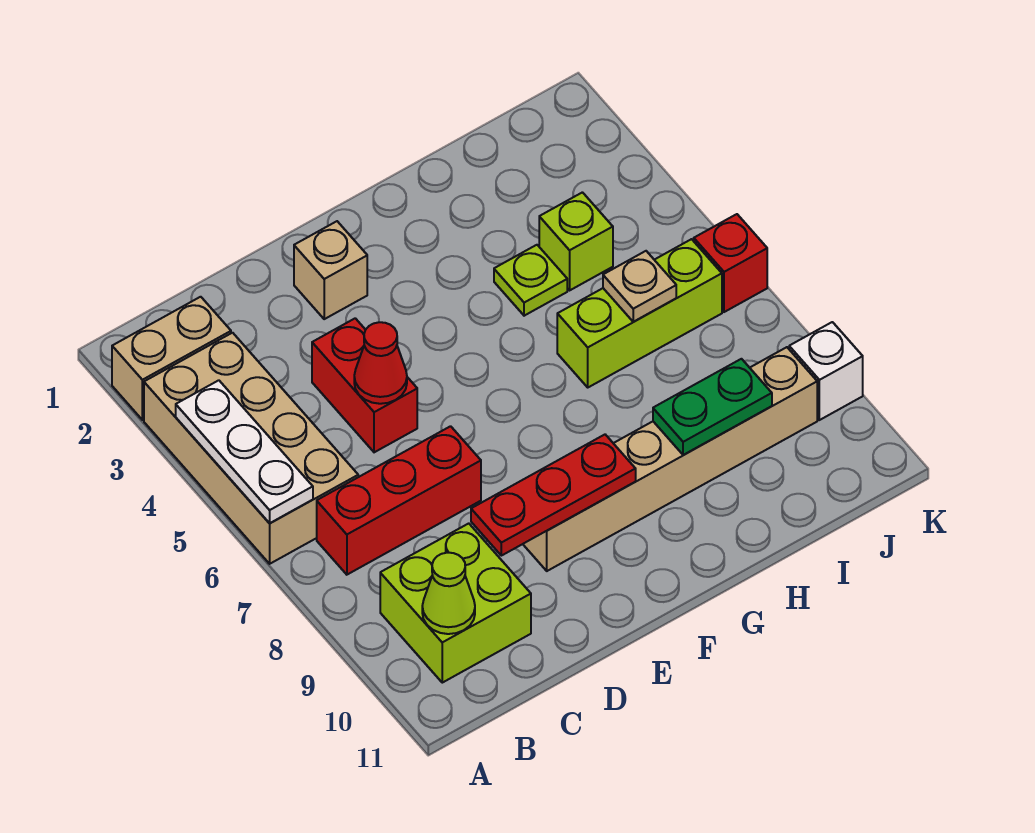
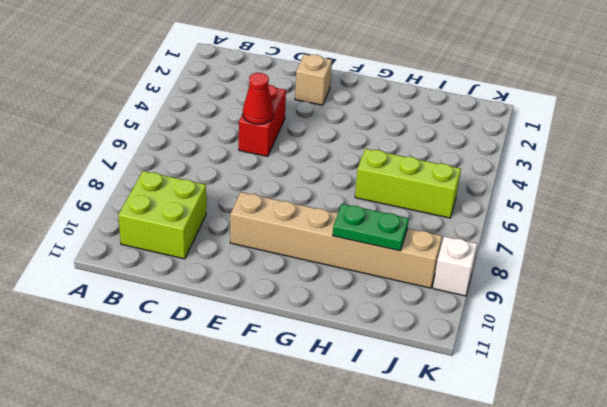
none -> tan 1x2 brick [112,297,231,420]
none -> tan 2x4 brick [144,333,358,564]
none -> red 1x3 brick [317,426,481,575]

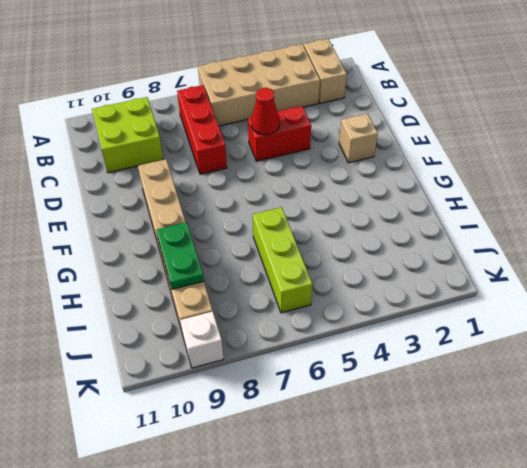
none -> lime 1x1 plate [494,245,567,316]
none -> lime 1x1 brick [539,192,613,290]
none -> red 1x1 brick [694,214,767,312]

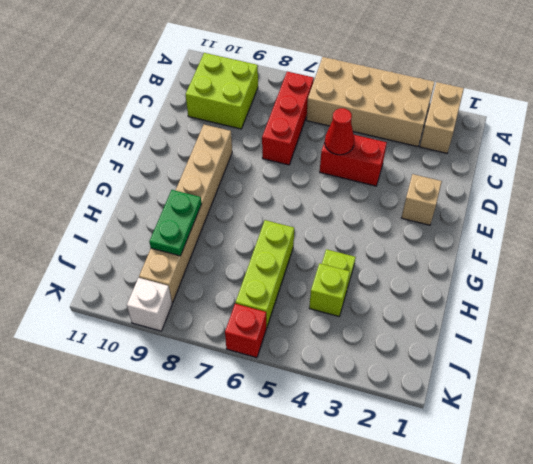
none -> white 1x3 plate [176,380,313,523]
none -> lime 1x1 cone [422,553,475,634]
none -> red 1x3 plate [471,435,636,556]

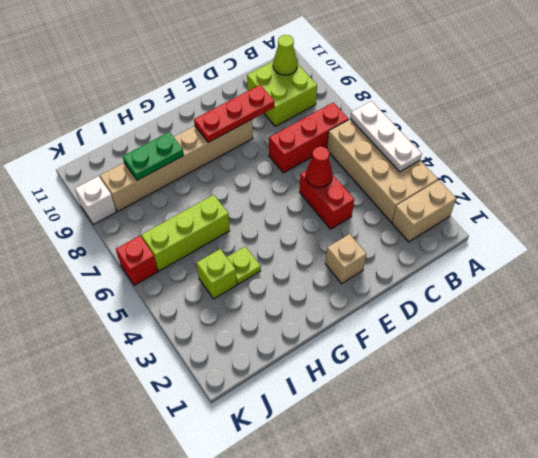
none -> tan 1x1 plate [603,251,676,322]

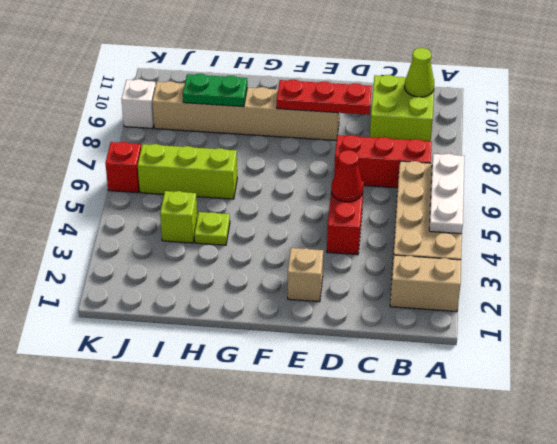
none -> tan 1x1 plate [603,251,676,322]

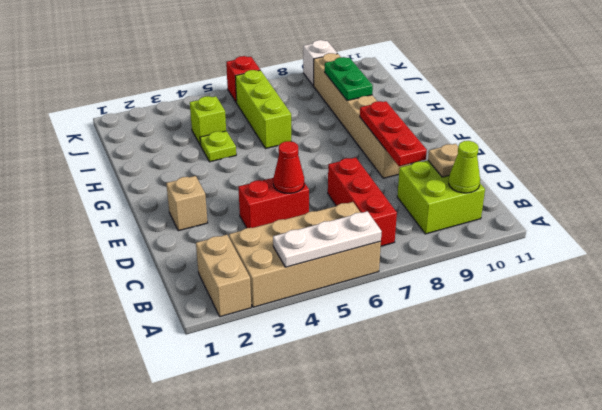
tan 1x1 plate [428,144,458,177] -> tan 1x1 plate moved to [603,251,676,322]

